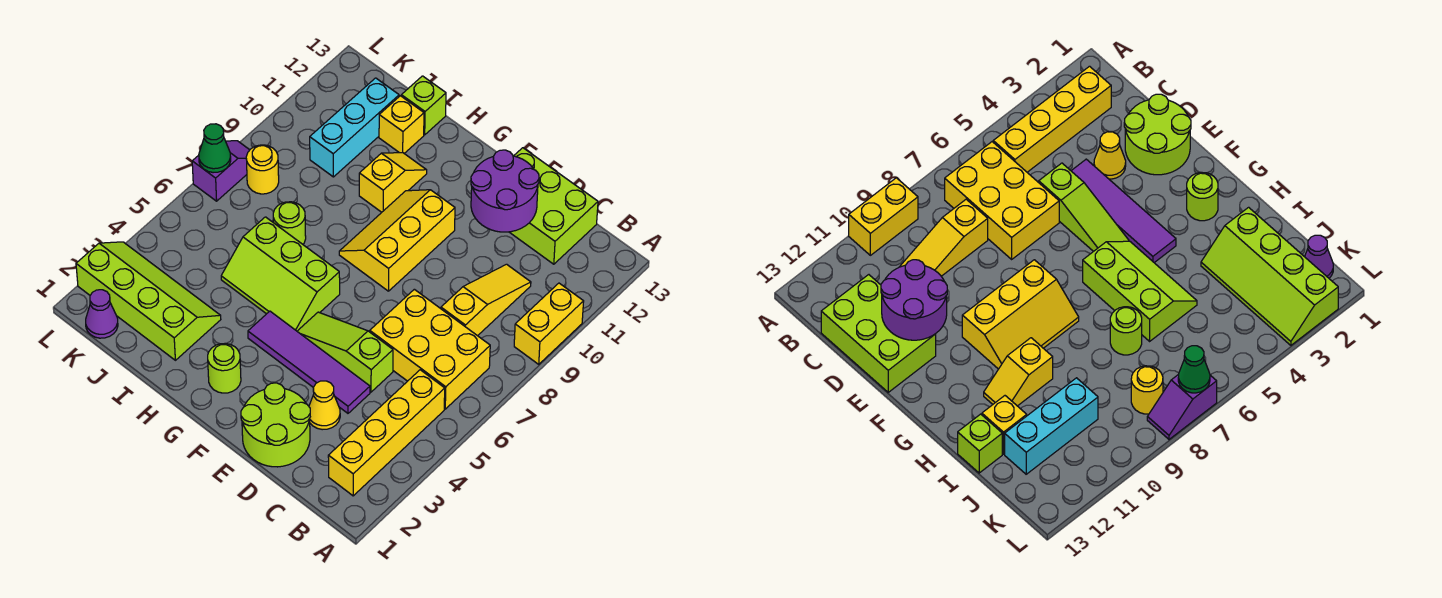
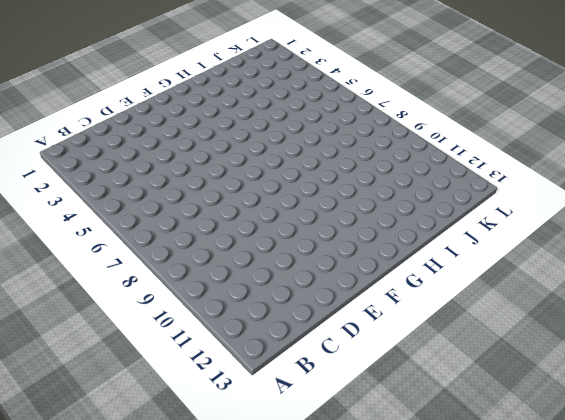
none -> yellow 1x2 brick [514,283,584,364]
none -> yellow 1x4 brick [328,370,445,496]
none -> yellow 2x3 brick [370,289,490,409]

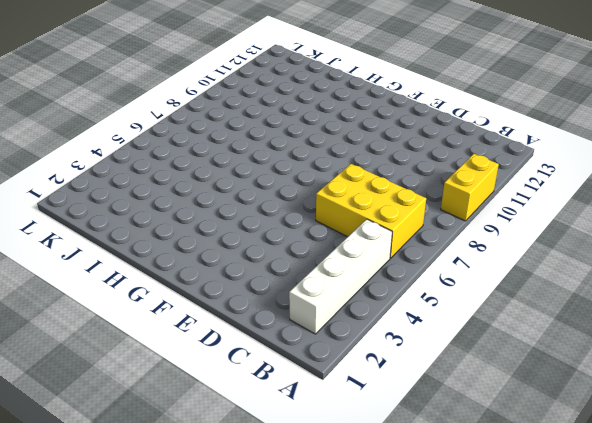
white 1x4 brick [289,219,392,334] -> yellow 1x4 brick [328,370,445,496]
none -> yellow 1x3 slope [441,264,531,336]
none -> lime 2x3 brick [510,148,598,264]
none -> lime 2x2 round brick [241,383,310,467]

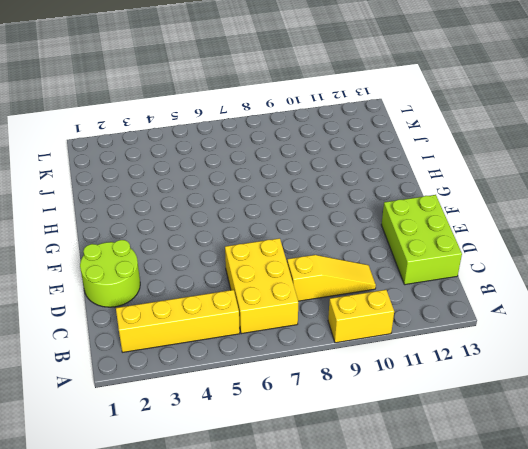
none -> yellow 1x1 cone [309,381,340,430]
none -> purple 1x4 tile [248,311,370,413]
none -> lime 1x3 slope [297,312,393,392]

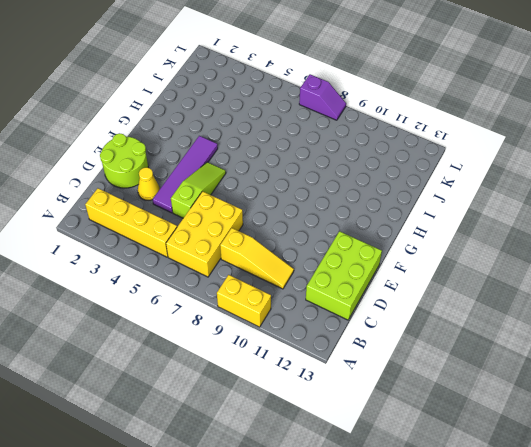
none -> yellow 2x3 slope [339,190,455,291]
none -> lime 1x1 round brick [208,343,241,393]
none -> lime 2x3 slope [221,217,340,331]

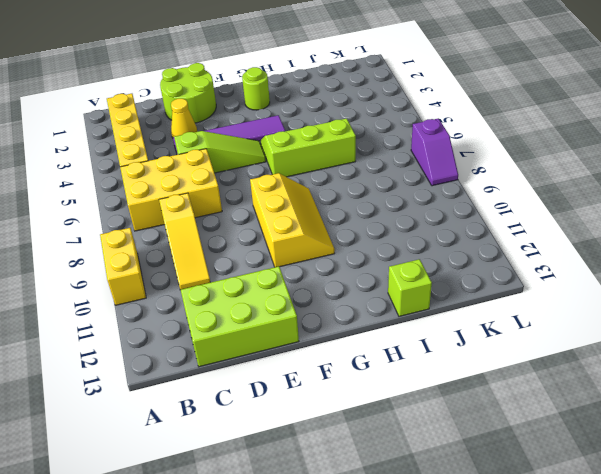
none -> yellow 1x2 slope [359,153,427,212]
none -> lime 2x4 slope [76,242,221,360]
none -> lime 1x1 round brick [273,202,306,244]

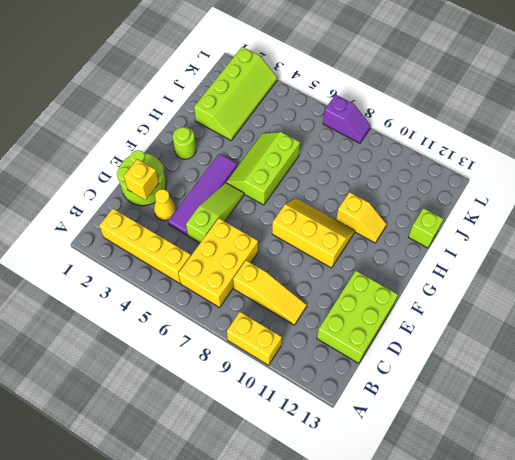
yellow 1x1 brick [124,159,159,200] -> yellow 1x1 brick moved to [379,96,424,153]
none -> lime 1x1 round brick [273,202,306,244]
none -> cyan 1x3 brick [310,78,399,177]
none -> purple 1x1 cone [86,290,118,338]

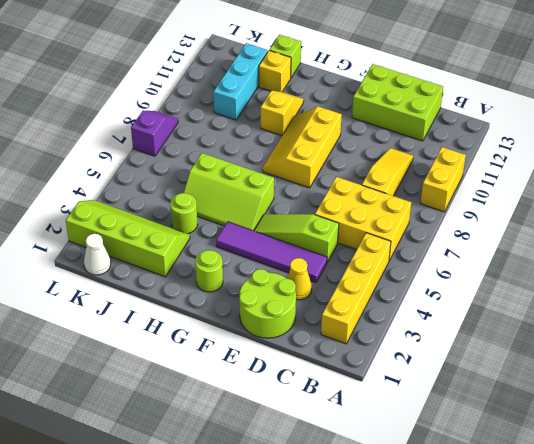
lime 1x1 round brick [170,193,198,234] -> lime 1x1 round brick moved to [273,202,306,244]
white 1x1 cone [84,234,111,275] -> purple 1x1 cone [86,290,118,338]
none -> yellow 1x1 round brick [246,145,279,194]
none -> purple 2x2 round brick [471,150,539,232]
none -> green 1x1 cone [199,124,231,173]

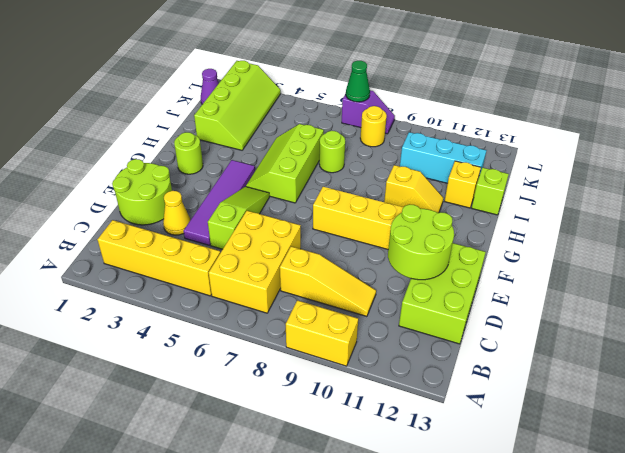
lime 2x2 round brick [388,204,454,280] -> purple 2x2 round brick [471,150,539,232]

